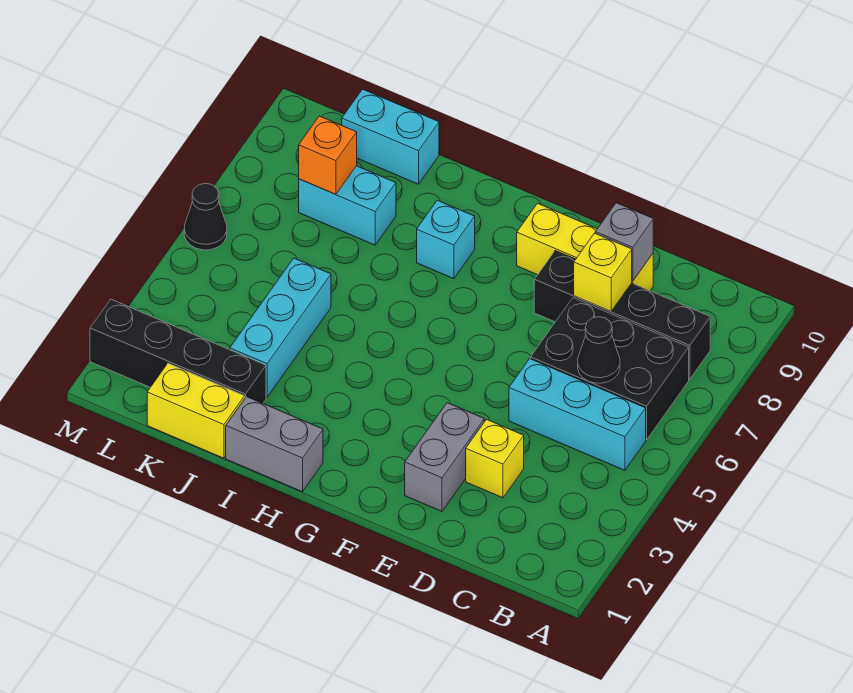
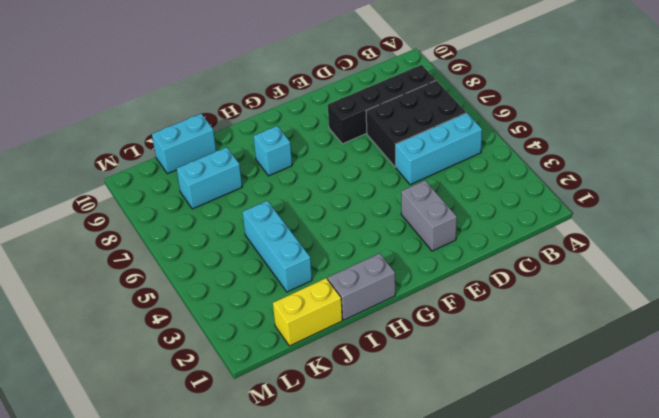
none -> yellow 1x1 brick [466,419,524,498]
none -> yellow 1x3 brick [517,203,653,291]
none -> black 1x4 brick [90,299,266,403]

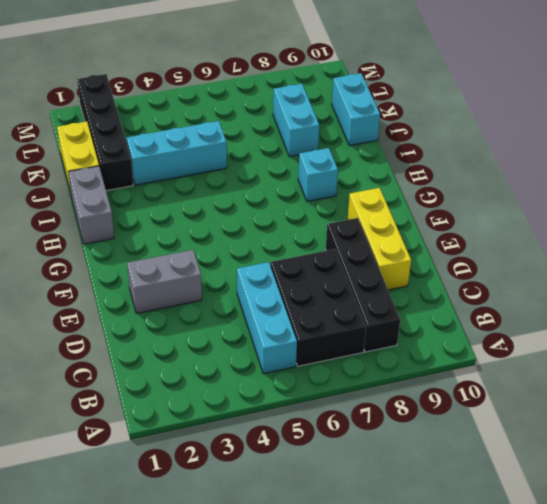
none -> yellow 1x1 brick [466,419,524,498]
none -> black 1x1 cone [184,183,227,250]
none -> black 1x1 cone [578,317,620,383]

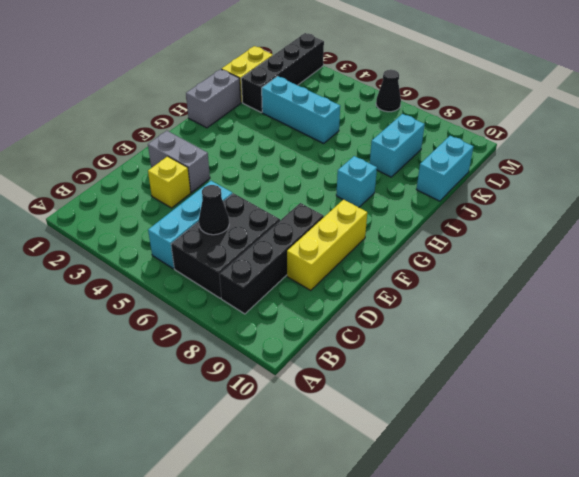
none -> yellow 1x1 brick [574,233,632,312]
none -> grey 1x1 brick [595,203,653,281]
none -> orange 1x1 brick [299,116,357,194]

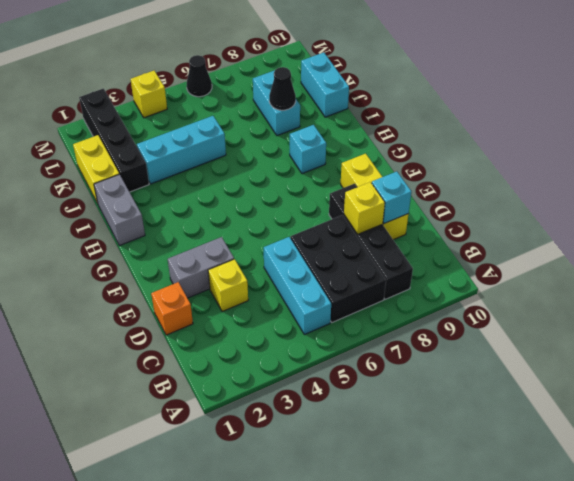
orange 1x1 brick [151,282,193,335] -> orange 1x1 brick moved to [299,116,357,194]
cyan 1x1 brick [372,172,411,223] -> grey 1x1 brick [595,203,653,281]
black 1x1 cone [269,67,296,110] -> black 1x1 cone moved to [578,317,620,383]
yellow 1x1 brick [131,71,167,118] -> none

